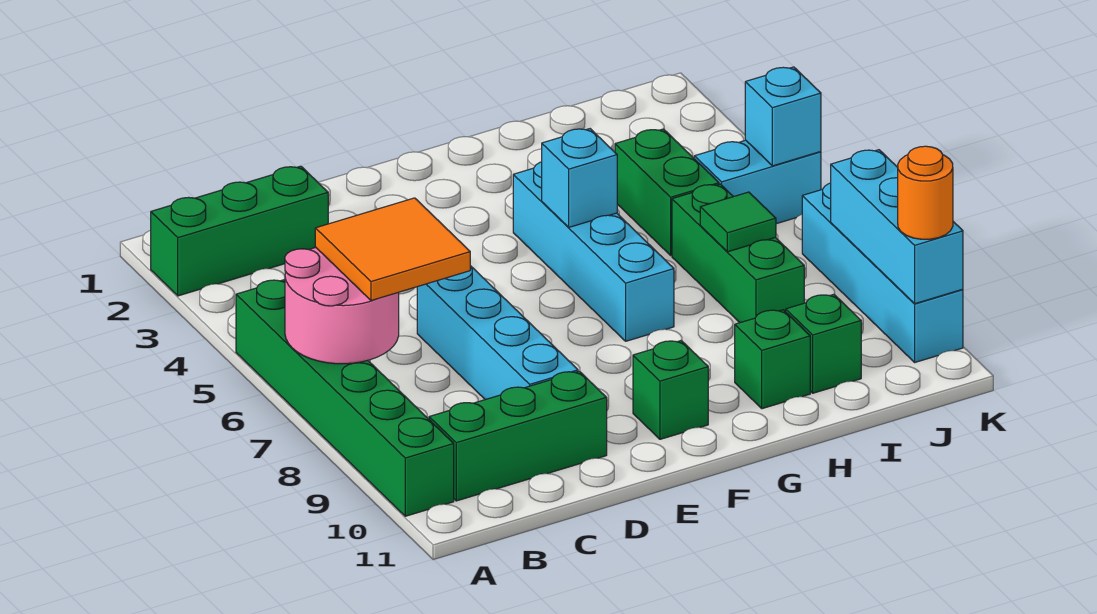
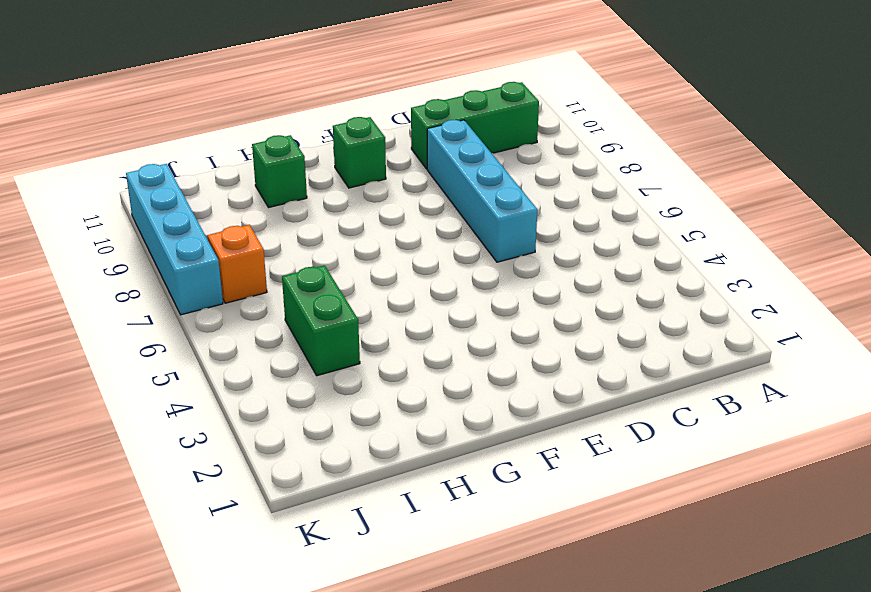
orange 1x1 brick [207,225,267,303] -> none
none -> green 1x3 brick [151,166,328,296]
none -> green 1x6 brick [236,280,454,516]
none -> cyan 1x4 brick [513,162,674,341]

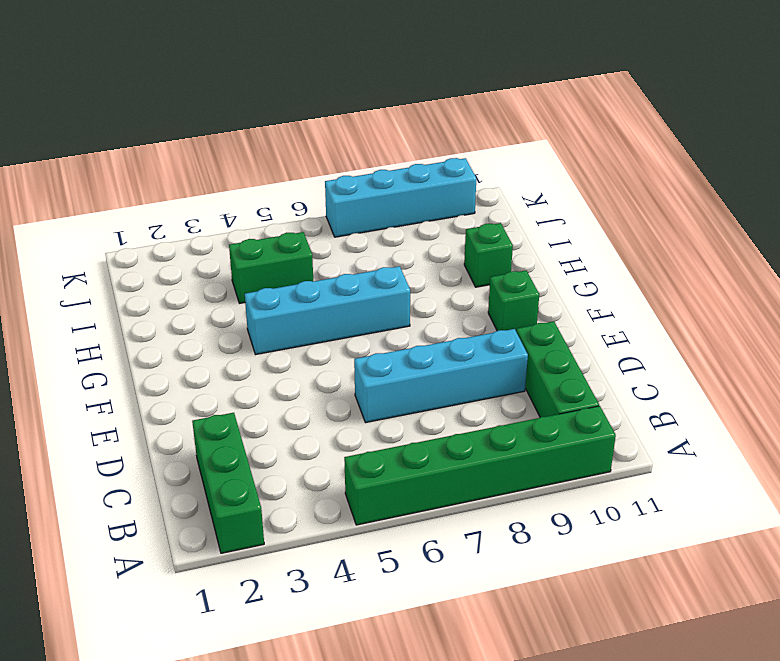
none -> green 1x3 brick [672,184,804,323]
none -> green 1x1 brick [786,294,861,393]
none -> cyan 1x2 brick [694,140,821,224]

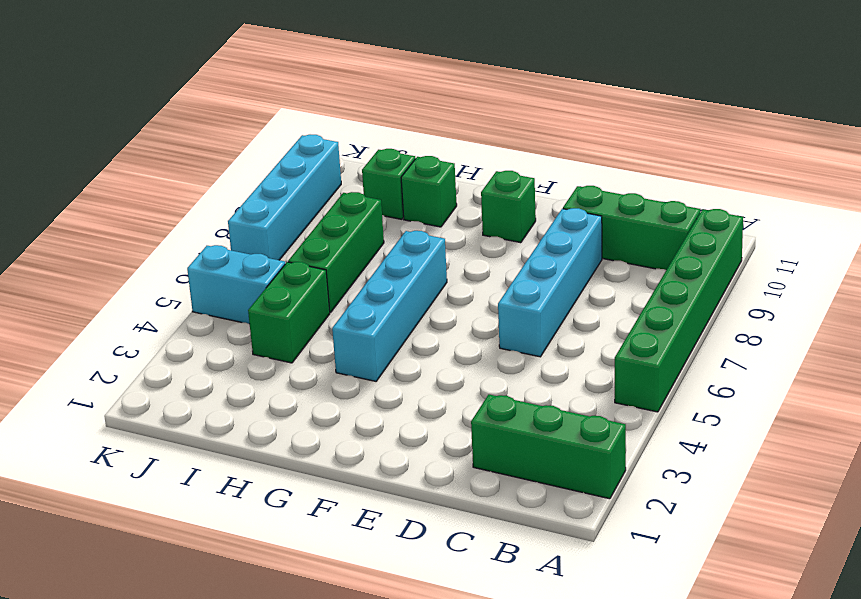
none -> pink 2x2 round brick [285,248,399,364]
none -> cyan 1x1 brick [542,129,617,227]
none -> green 1x1 tile [700,192,776,252]

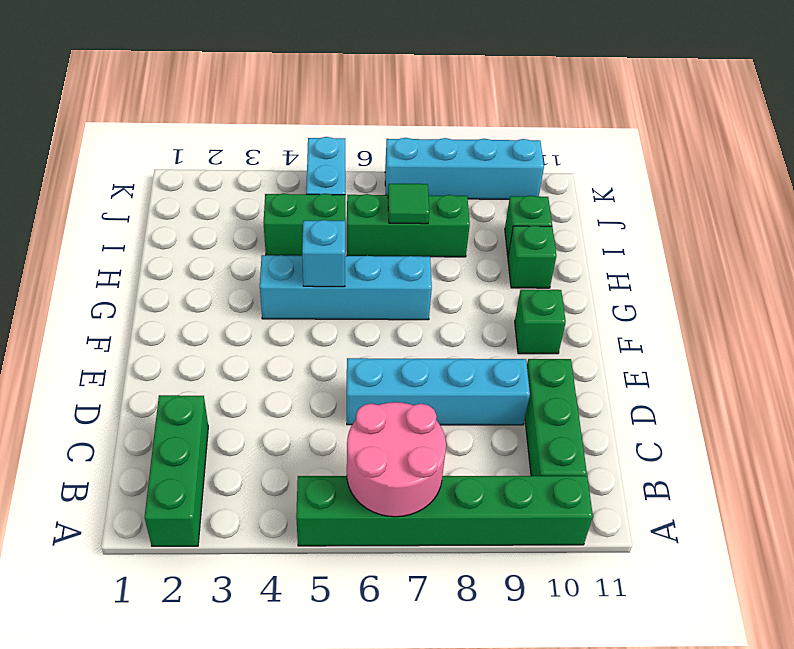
none -> cyan 1x1 brick [745,67,821,166]
none -> cyan 1x3 brick [831,150,963,304]
none -> orange 2x2 tile [315,198,470,301]

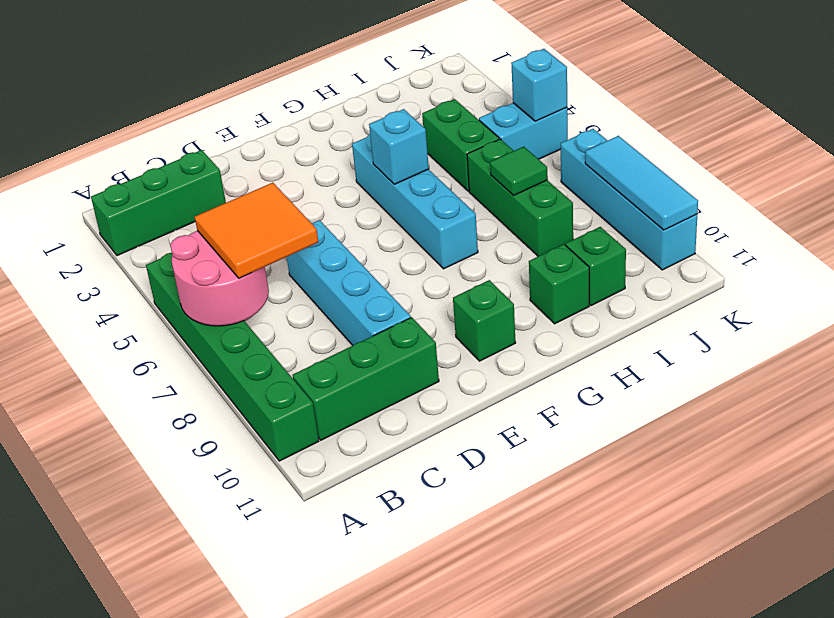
cyan 1x3 tile [585,136,698,230] -> cyan 1x3 brick [831,150,963,304]
none -> orange 1x1 round brick [898,146,953,239]

